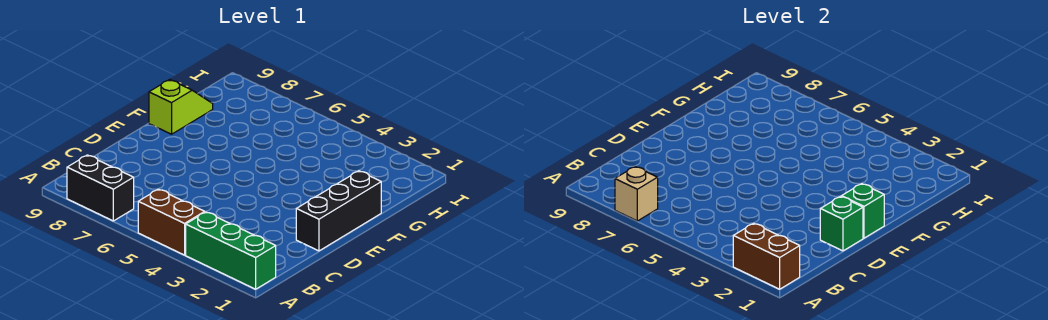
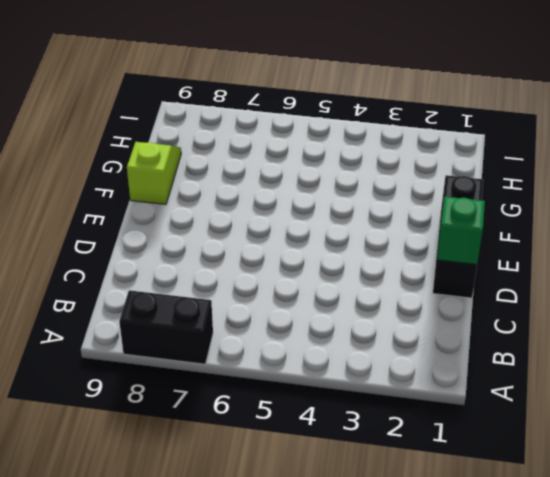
none -> green 1x3 brick [186,212,276,289]
none -> brown 1x2 brick [138,189,205,255]

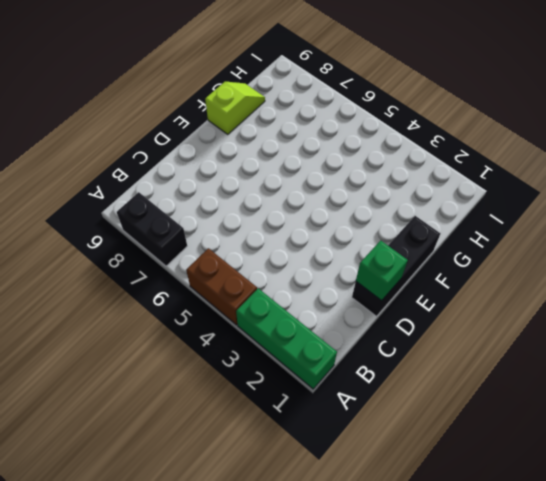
none -> brown 1x2 brick [733,223,800,289]
none -> tan 1x1 brick [615,167,658,221]

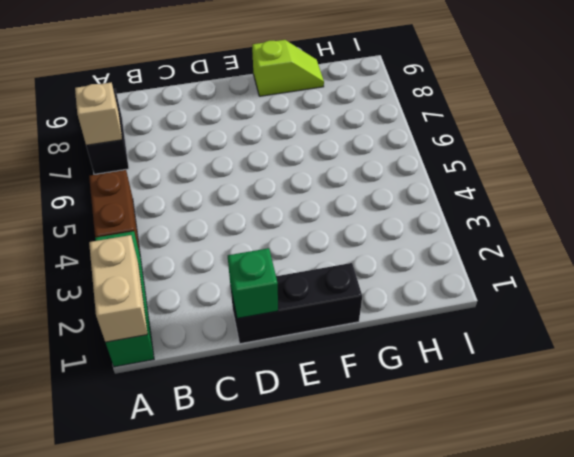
tan 1x2 brick [89,235,148,342] -> brown 1x2 brick [733,223,800,289]
none -> green 1x1 brick [842,184,884,238]

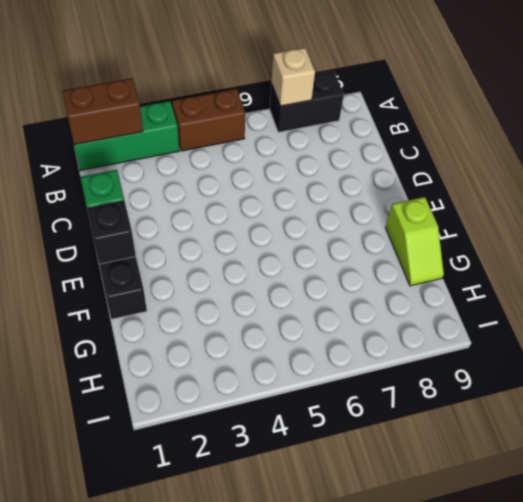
black 1x1 brick [87,201,136,264] -> green 1x1 brick [842,184,884,238]

